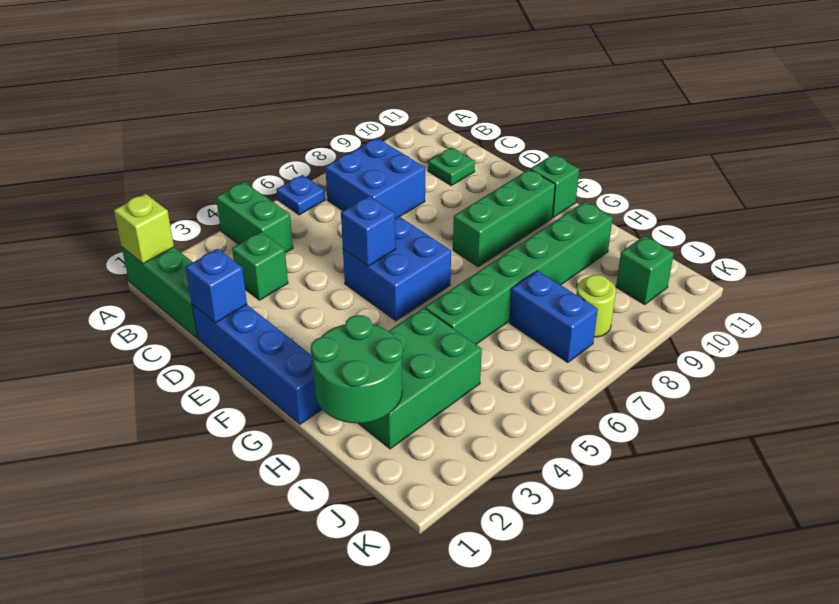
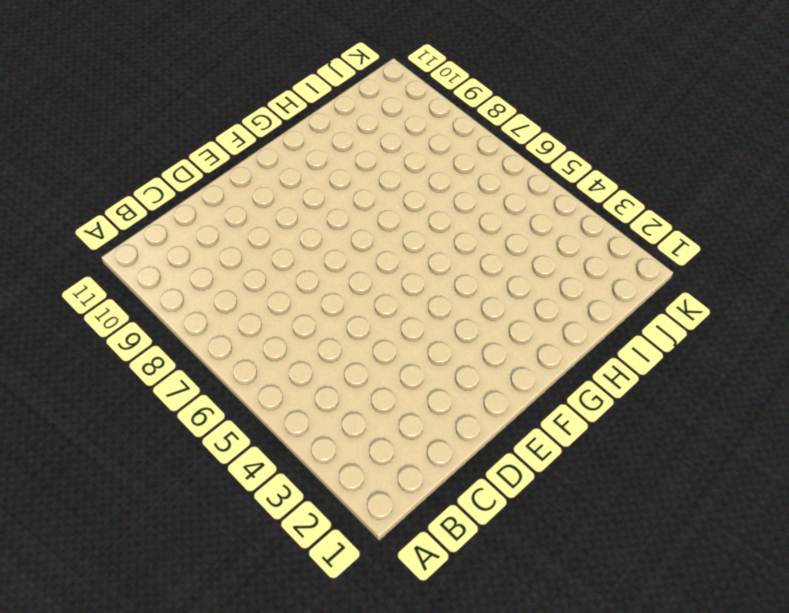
none -> green 1x3 brick [122,247,197,338]
none -> green 1x2 brick [216,182,293,253]
none -> blue 1x1 plate [276,175,325,215]

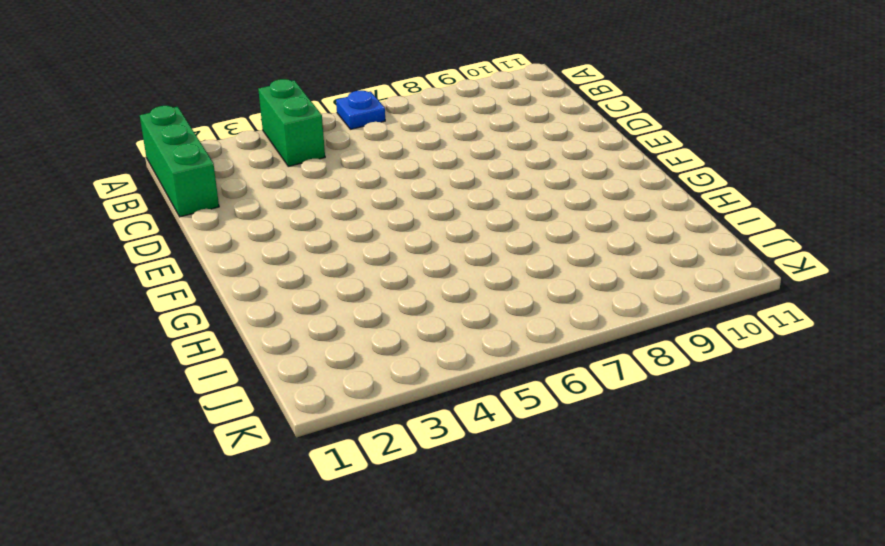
none -> blue 2x2 brick [325,138,425,218]
none -> green 1x1 brick [232,232,288,300]
none -> green 1x1 plate [428,147,475,186]

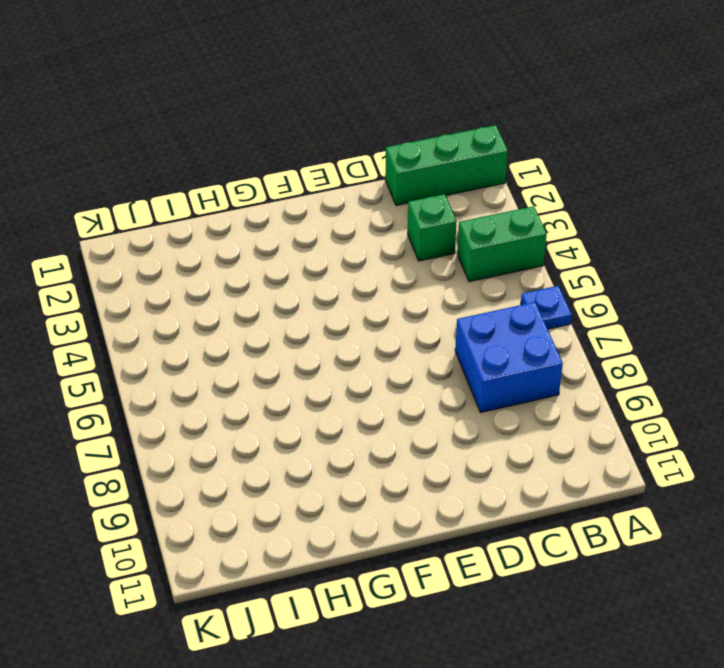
none -> green 1x1 plate [428,147,475,186]
none -> blue 1x4 brick [192,304,322,424]
none -> blue 2x2 brick [343,216,451,321]

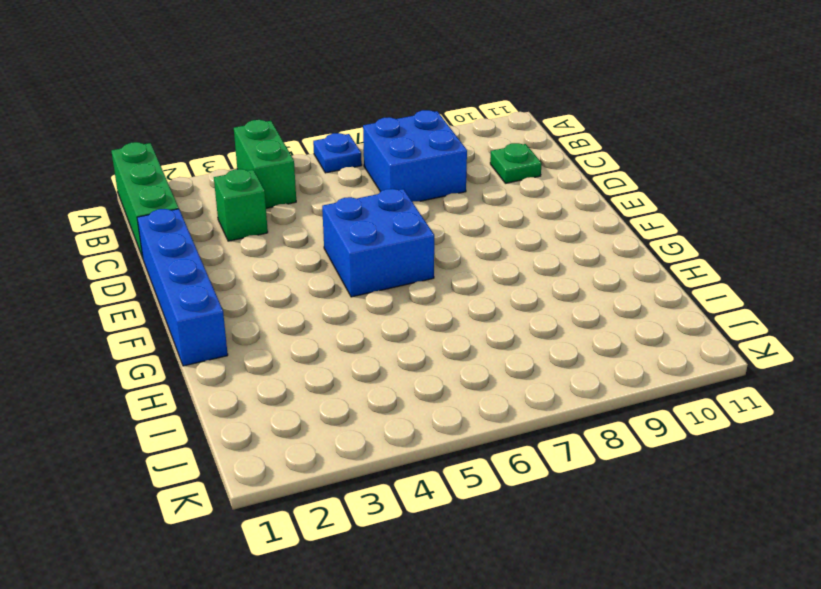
none -> green 1x3 brick [453,169,555,267]
none -> green 1x1 brick [530,154,579,217]
none -> green 2x3 brick [358,308,482,449]

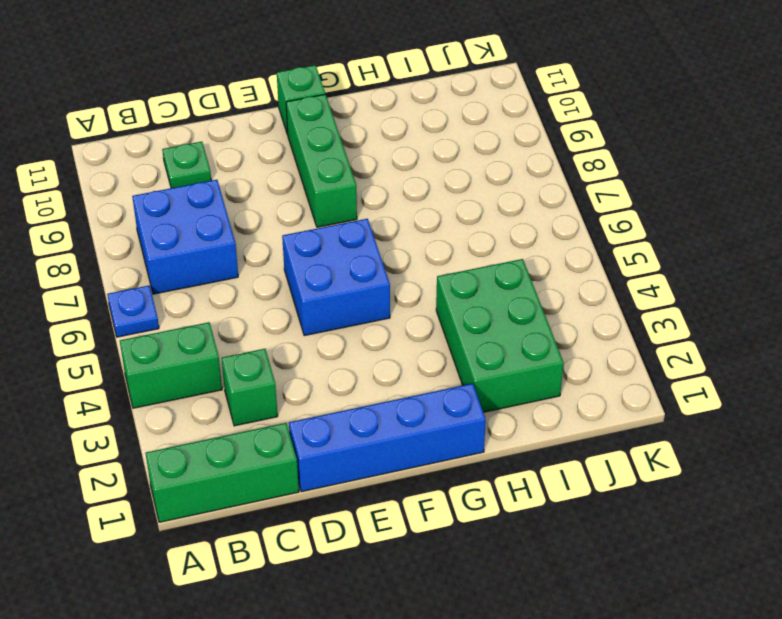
none -> green 1x6 brick [425,202,613,344]
none -> blue 1x2 brick [509,271,598,363]
none -> lime 1x1 round brick [576,275,616,337]

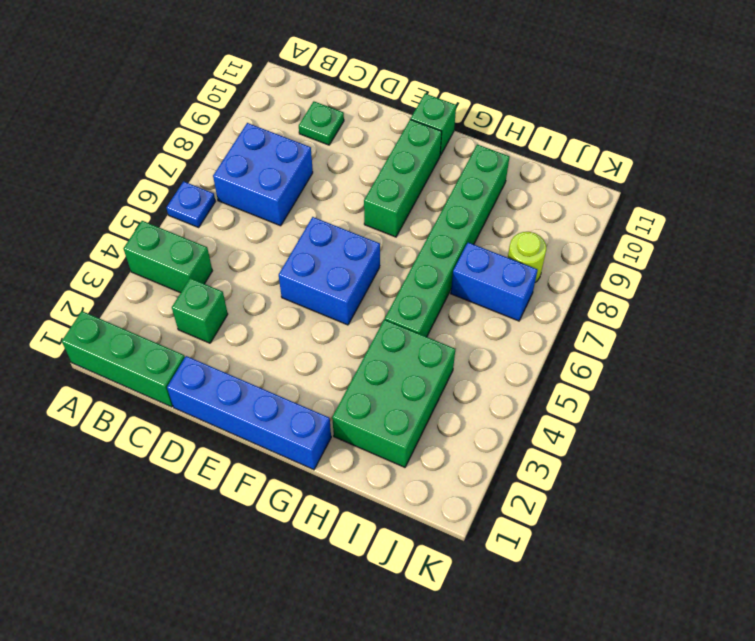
none -> green 1x1 brick [616,236,674,305]
none -> lime 1x1 brick [114,194,174,264]
none -> blue 1x1 brick [185,249,247,323]

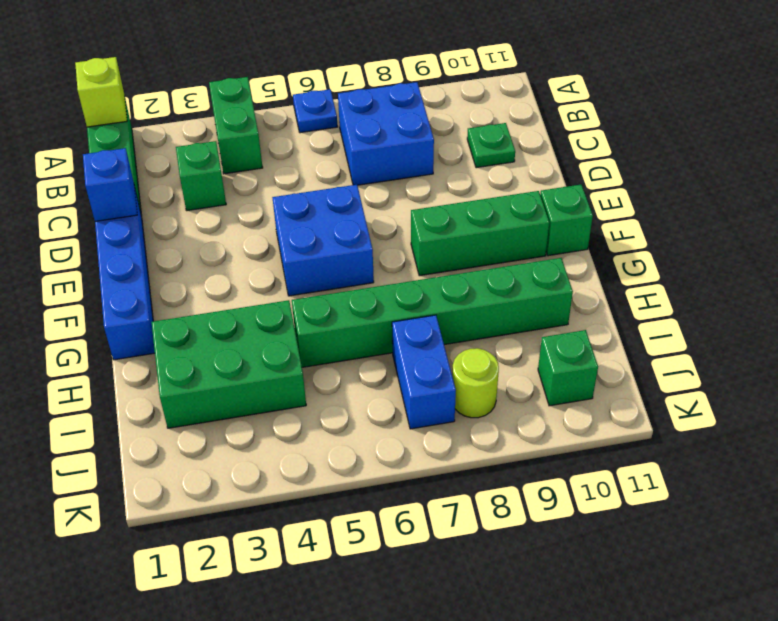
none -> blue 1x1 brick [341,196,396,266]
none -> green 2x2 round brick [311,315,403,423]

